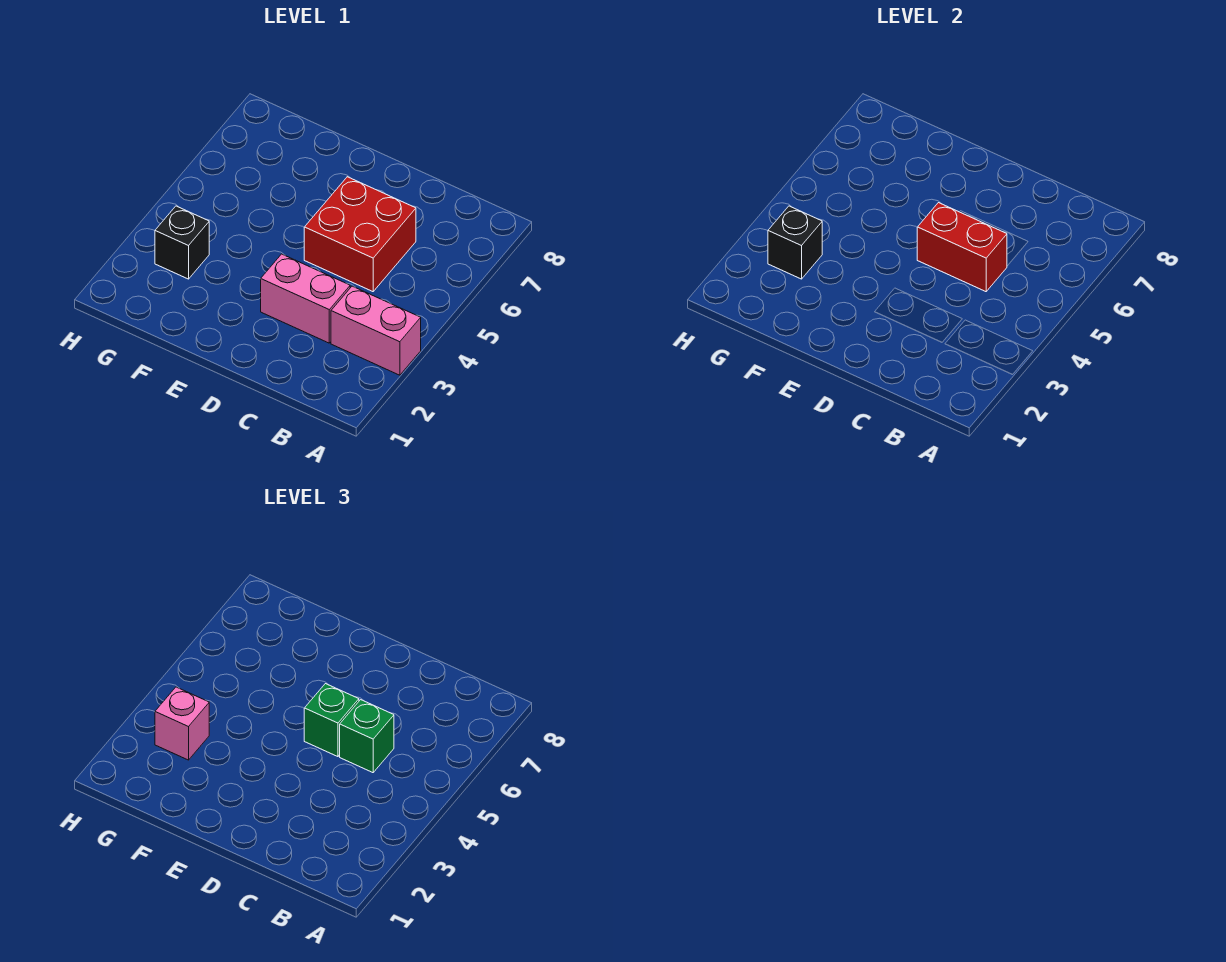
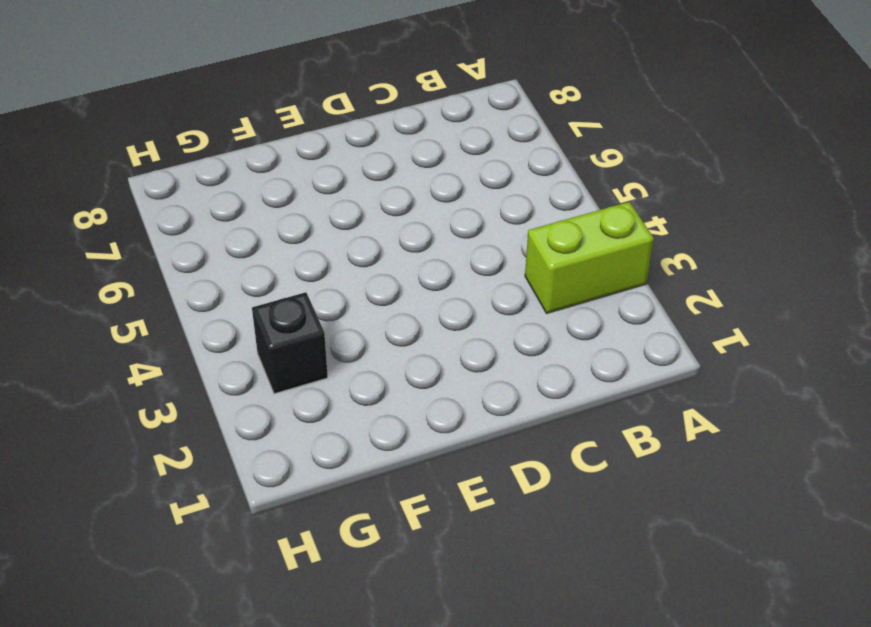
lime 1x2 brick [525,202,654,313] -> pink 1x2 brick [331,286,421,375]
none -> pink 1x2 brick [261,254,350,343]
none -> red 2x2 brick [304,177,416,292]

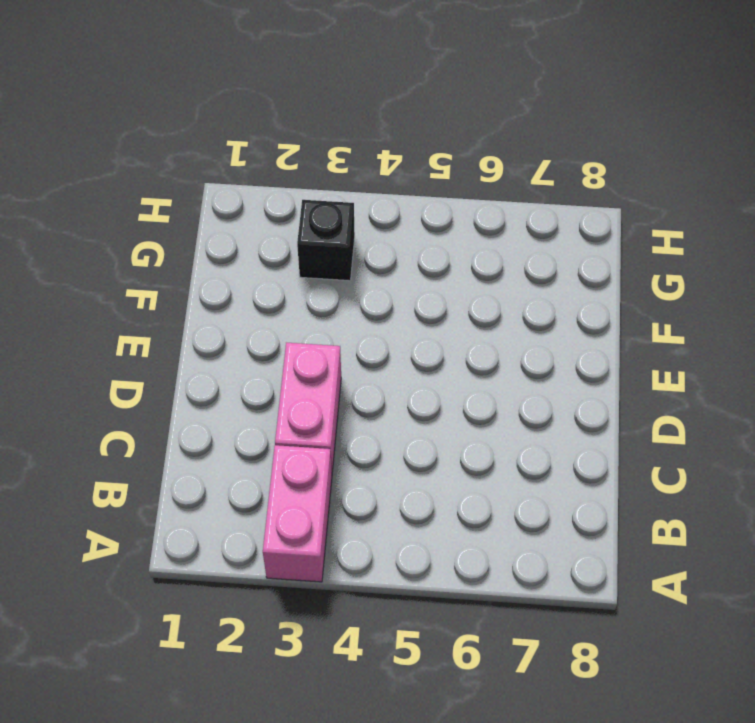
none -> red 2x2 brick [304,177,416,292]
none -> red 1x2 brick [917,203,1007,292]

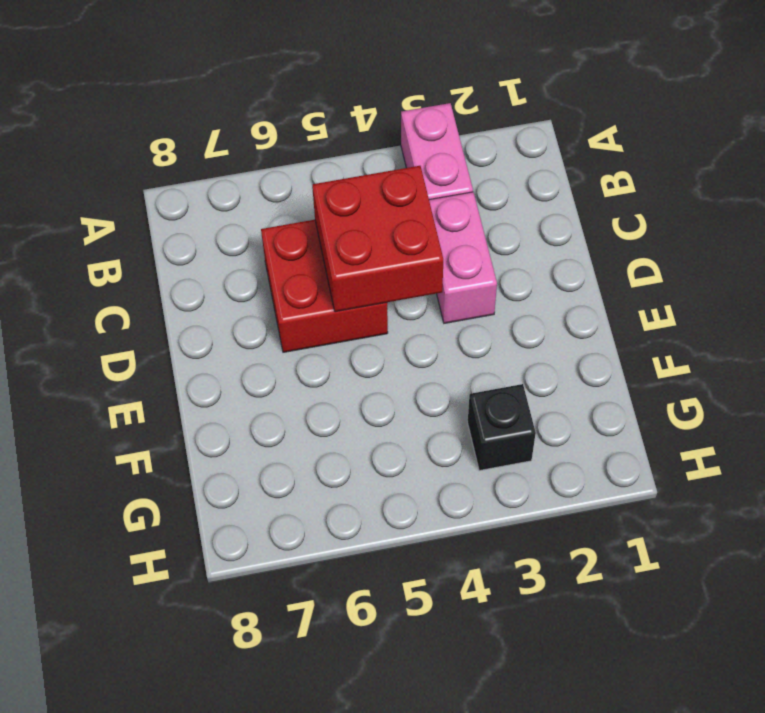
red 2x2 brick [312,166,443,312] -> red 1x2 brick [917,203,1007,292]
none -> black 1x1 brick [768,206,822,279]
none -> green 1x1 brick [340,700,394,773]

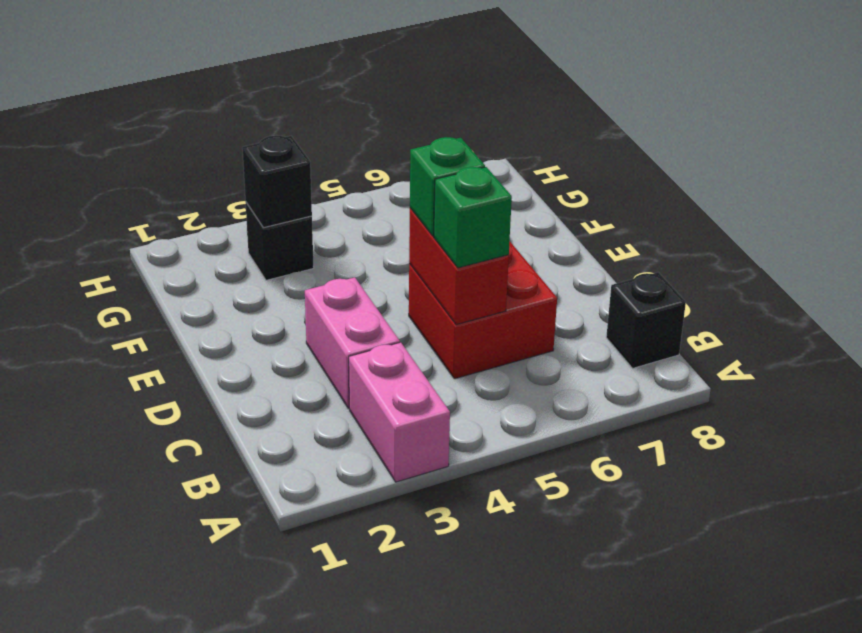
black 1x1 brick [606,272,686,368] -> none
none -> pink 1x1 brick [155,687,209,760]

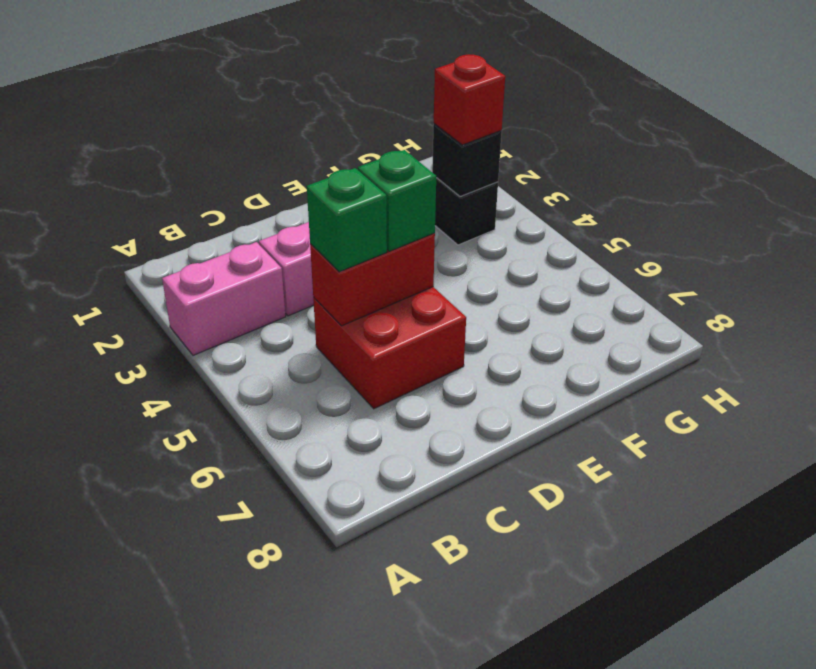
red 1x1 brick [434,54,505,145] -> pink 1x1 brick [155,687,209,760]

